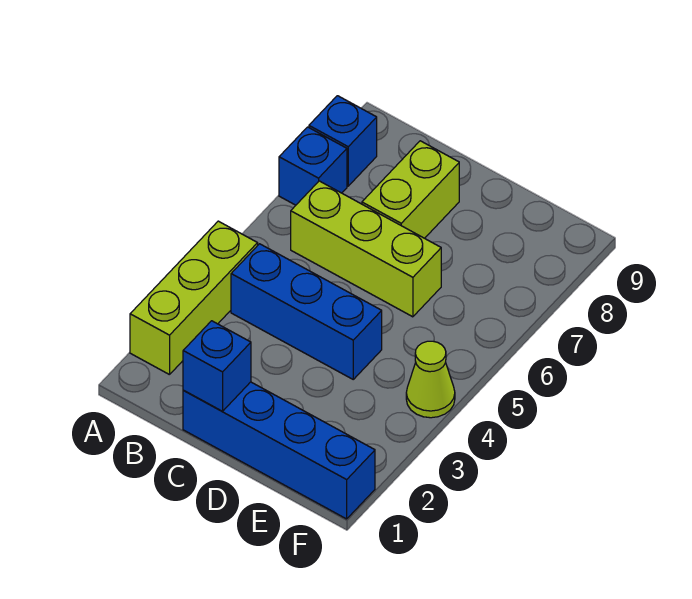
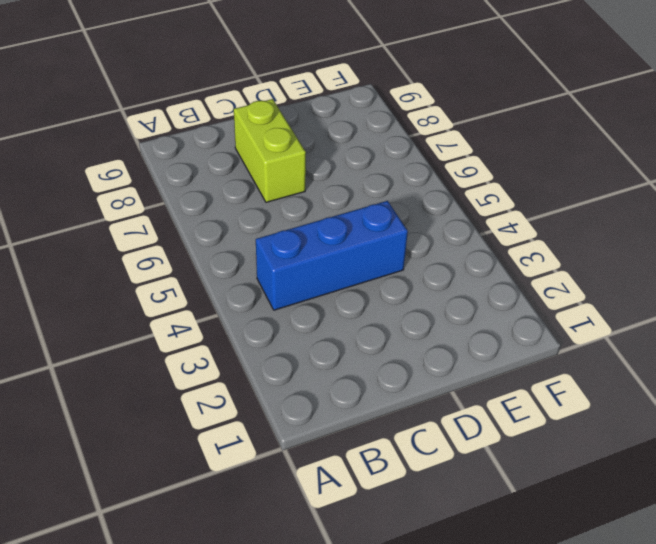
none -> lime 1x3 brick [130,221,258,375]
none -> blue 1x1 brick [279,127,347,205]

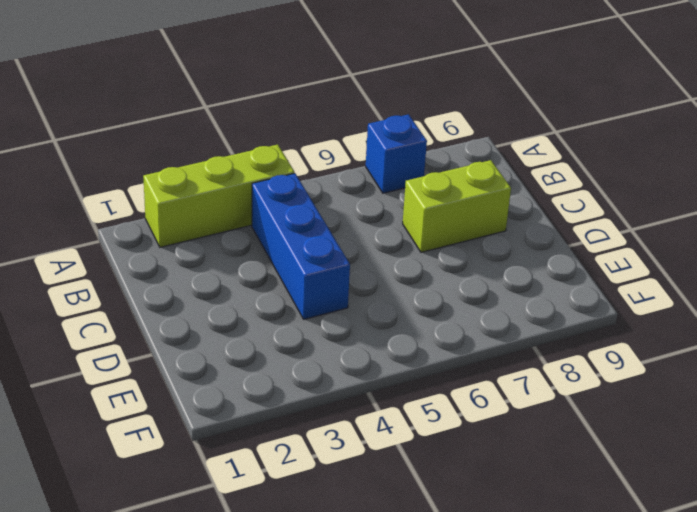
none -> blue 1x1 brick [309,96,377,186]
none -> lime 1x3 brick [291,181,441,317]

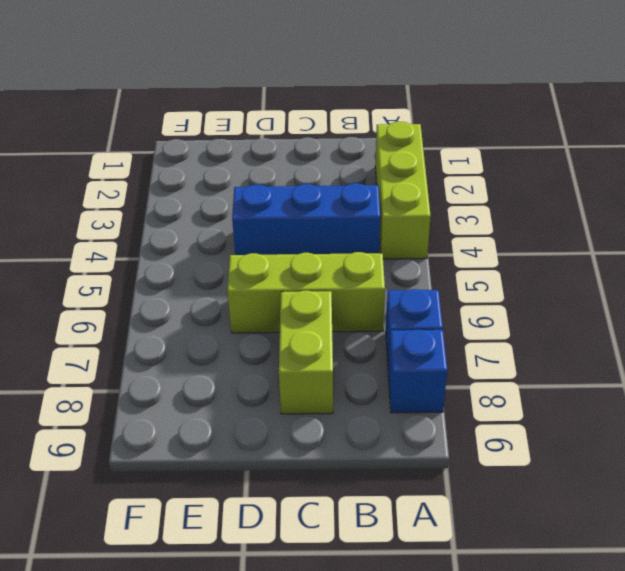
none -> blue 1x4 brick [183,382,375,519]
none -> lime 1x1 cone [406,341,455,418]

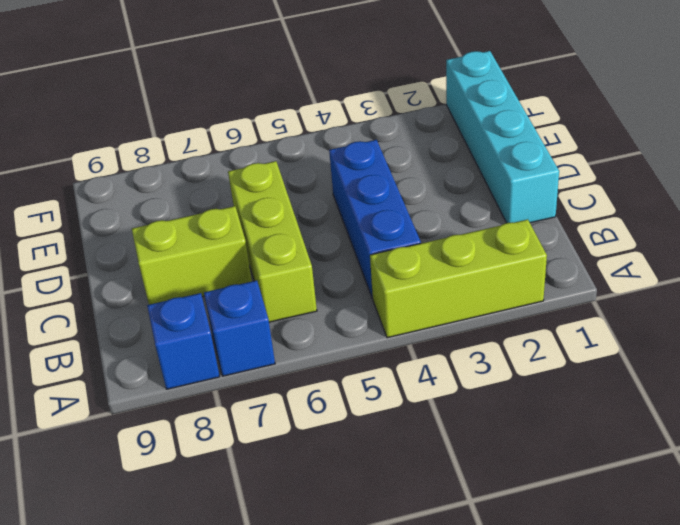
cyan 1x4 brick [446,51,559,223] -> blue 1x4 brick [183,382,375,519]
none -> lime 1x1 cone [406,341,455,418]
none -> blue 1x1 brick [183,321,251,411]

